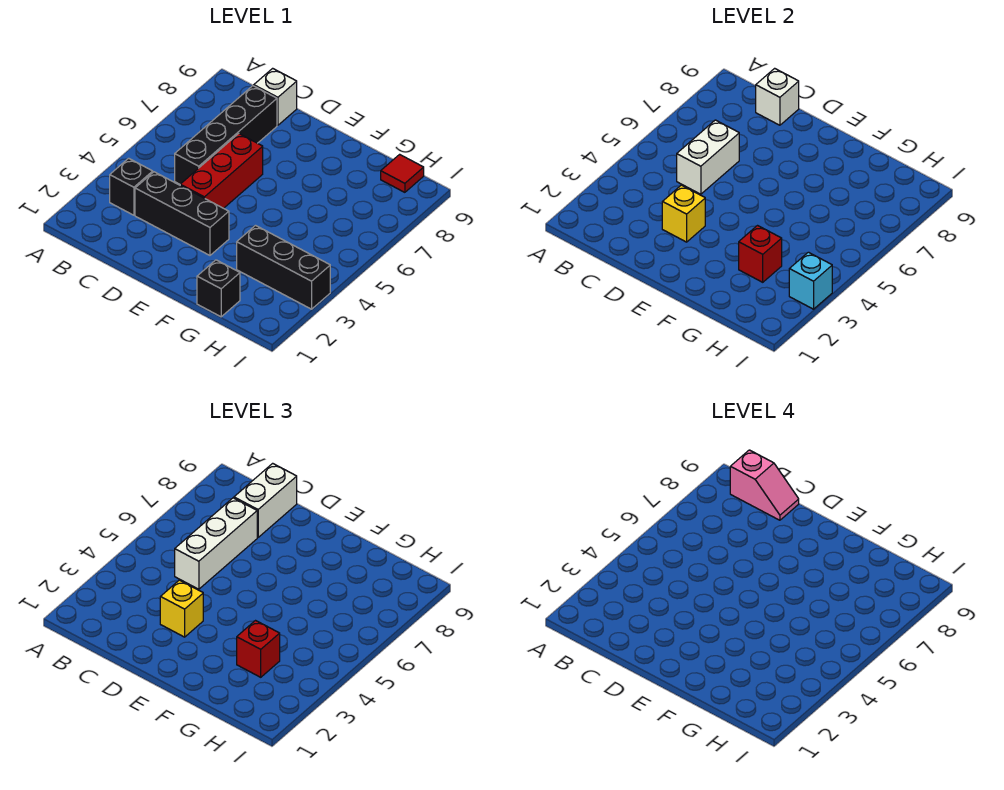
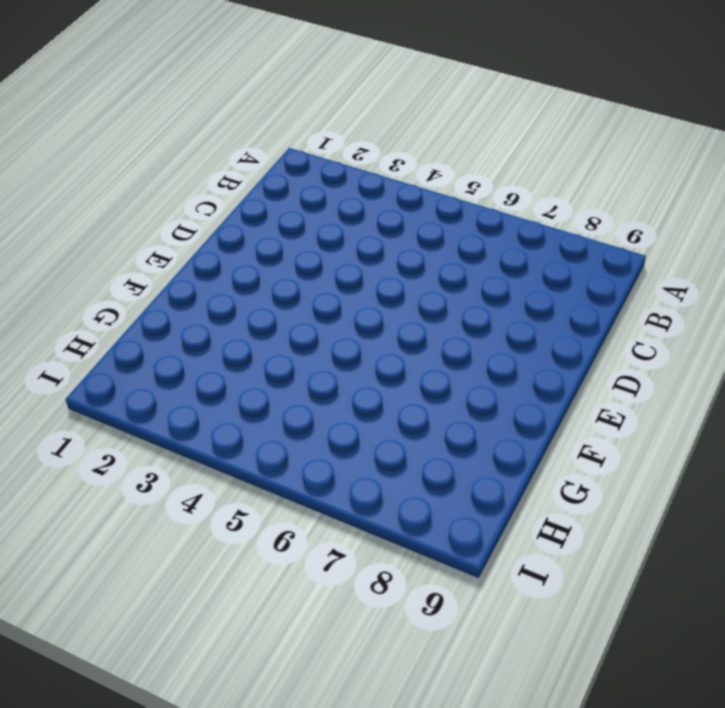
none -> black 1x1 brick [110,158,153,215]
none -> black 1x3 brick [135,172,229,255]
none -> black 1x4 brick [175,86,277,184]

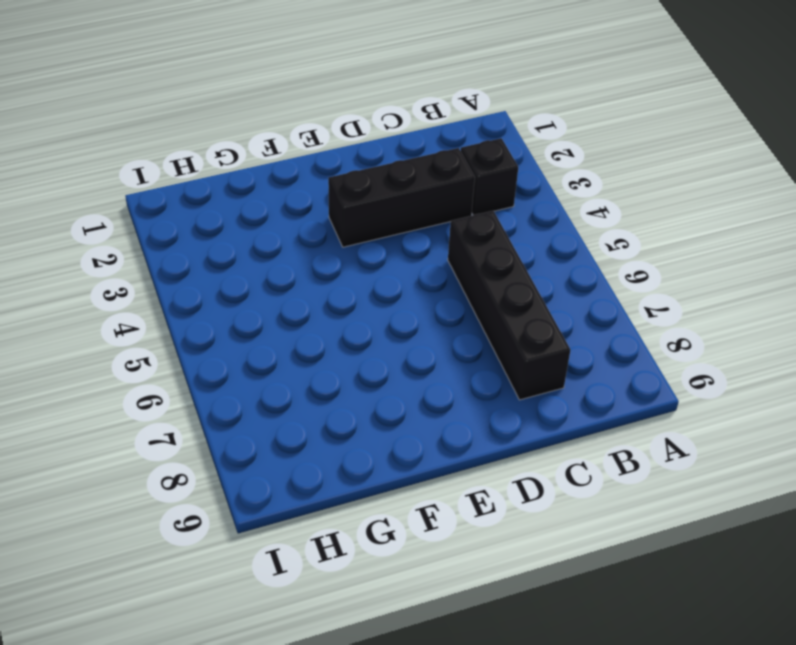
none -> white 1x1 brick [254,68,297,125]
none -> red 1x3 brick [180,134,263,208]
none -> black 1x1 brick [197,260,240,317]

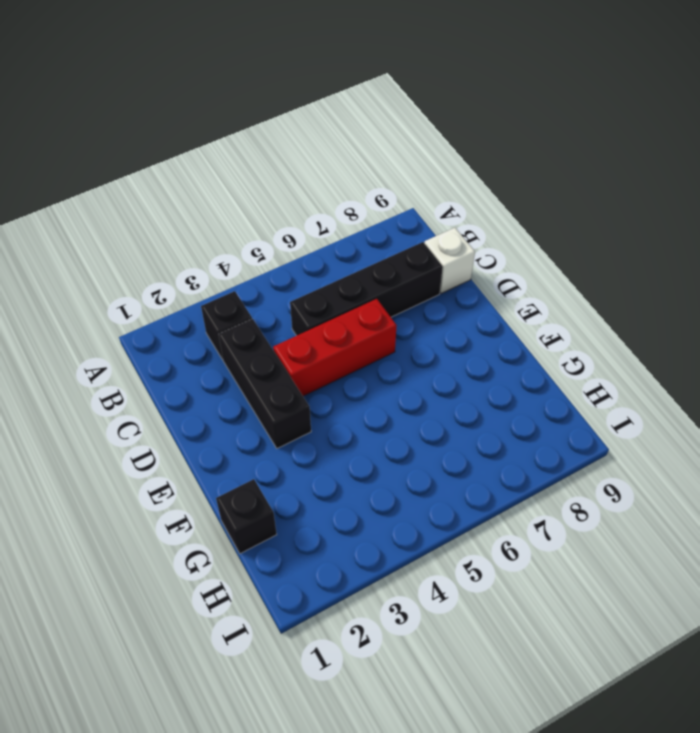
none -> black 1x3 brick [237,226,330,309]
none -> red 1x1 tile [381,154,424,192]
none -> white 1x2 brick [677,120,739,194]

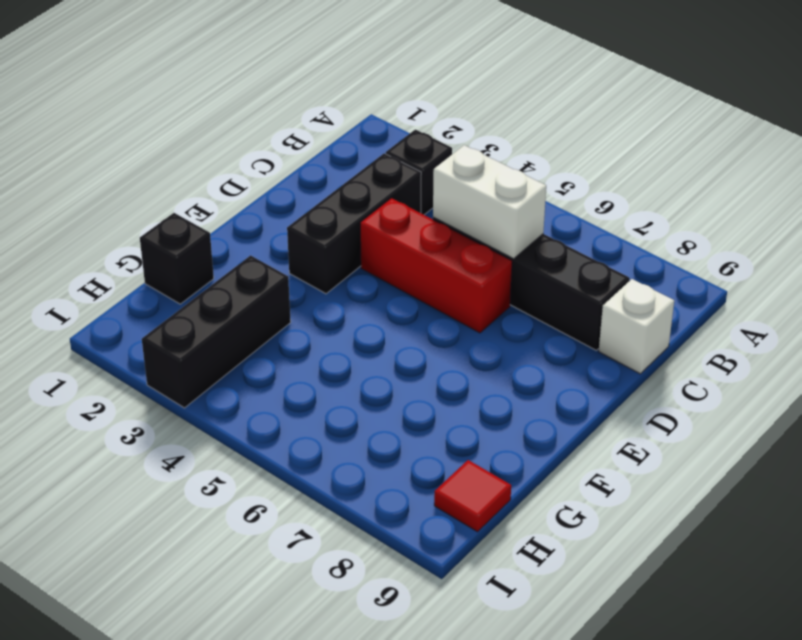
none -> white 1x1 brick [756,68,799,125]
none -> yellow 1x1 brick [662,185,705,242]
none -> red 1x1 brick [739,226,782,282]

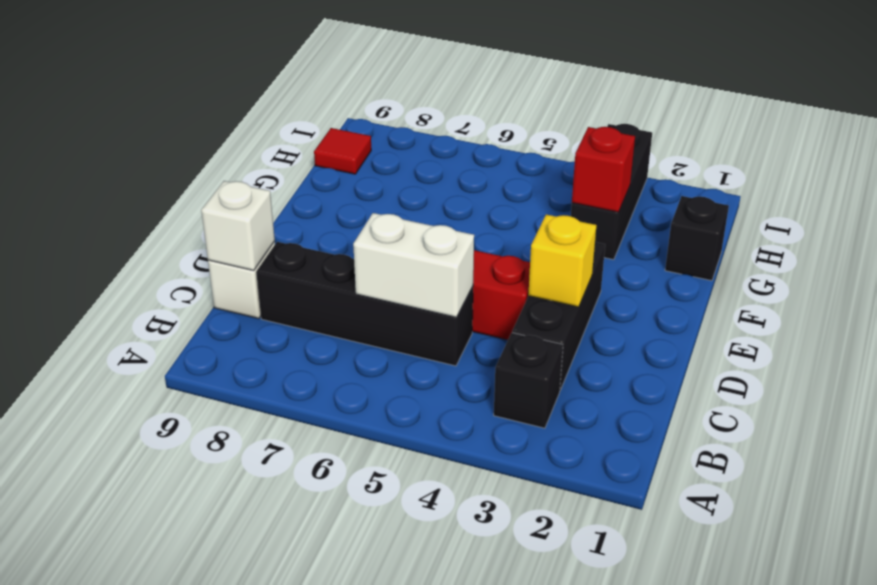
none -> cyan 1x1 brick [789,252,832,309]
none -> white 1x3 brick [175,498,257,589]
none -> white 1x2 brick [234,463,297,537]

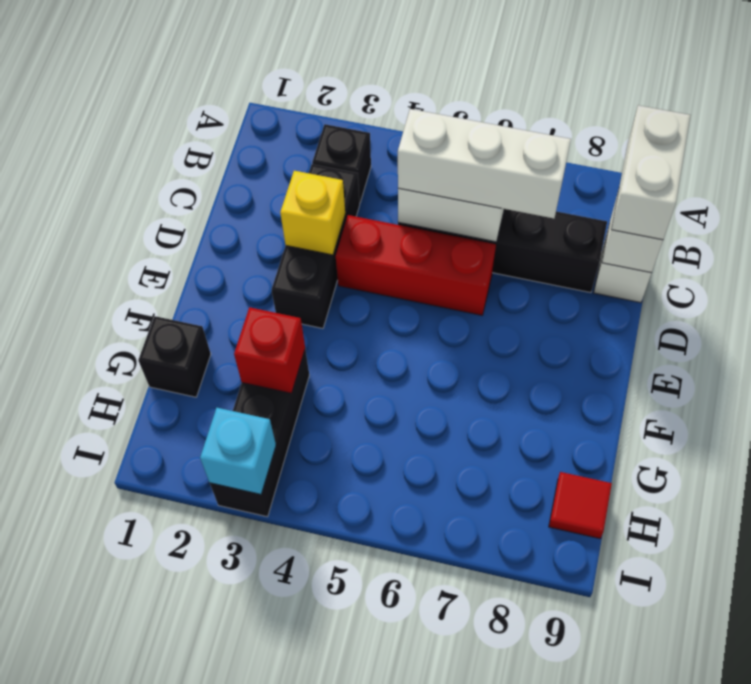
white 1x2 brick [611,105,690,240] -> white 1x2 brick turned to [234,463,297,537]
none -> yellow 1x1 brick [160,580,203,637]
none -> red 1x1 brick [237,621,280,677]
none -> pink 1x2 slope [730,450,799,520]

